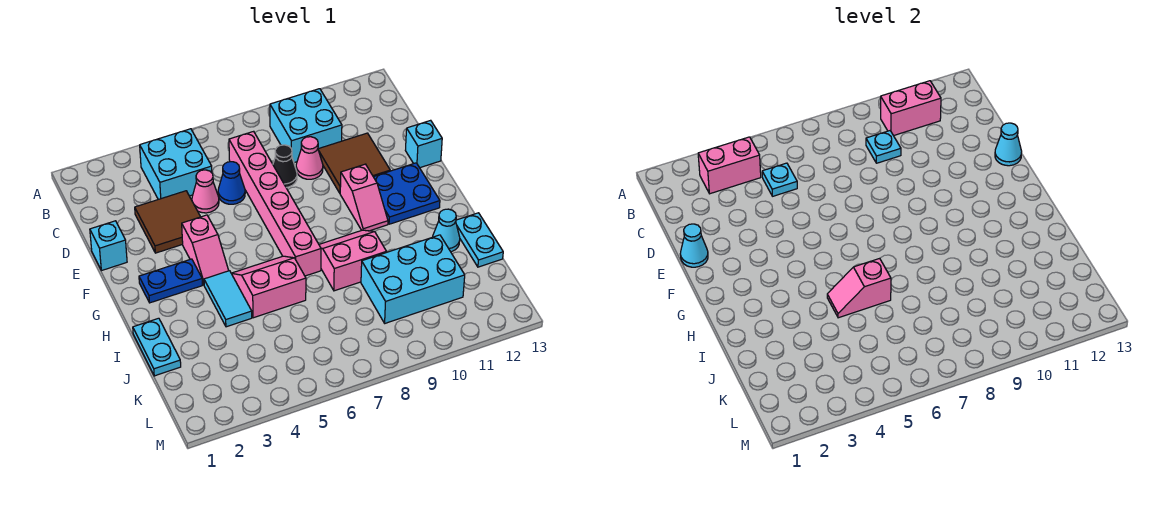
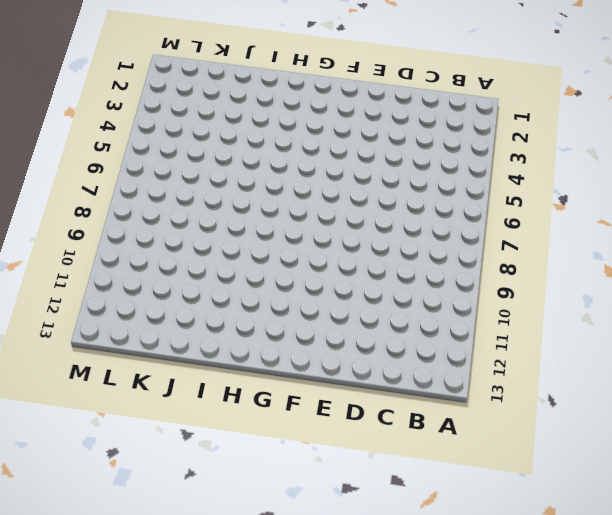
none -> cyan 2x2 brick [140,129,212,199]
none -> cyan 2x2 brick [270,89,342,163]
none -> pink 1x6 brick [229,131,321,276]

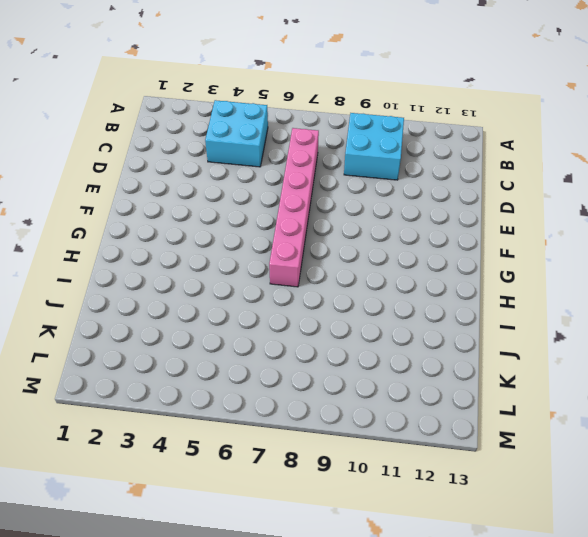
none -> brown 2x2 tile [135,191,200,253]
none -> pink 1x1 cone [192,170,219,213]
none -> blue 1x1 cone [218,162,245,204]

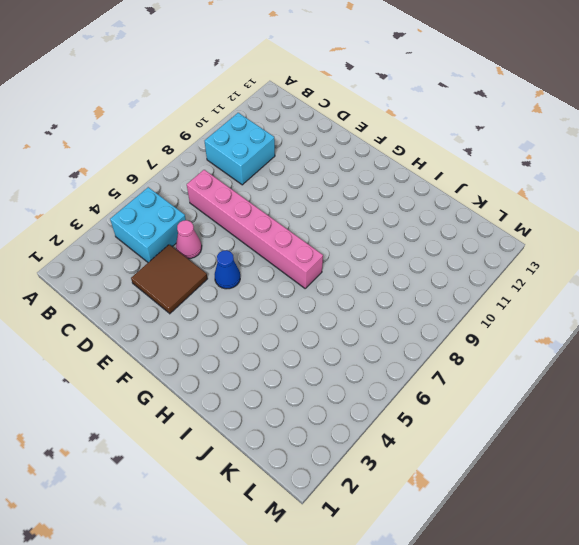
blue 1x1 cone [215,250,240,289] -> blue 1x1 cone moved to [218,162,245,204]
none -> black 1x1 cone [273,145,297,187]
none -> pink 1x1 cone [296,137,323,179]
none -> brown 2x2 tile [318,133,390,193]

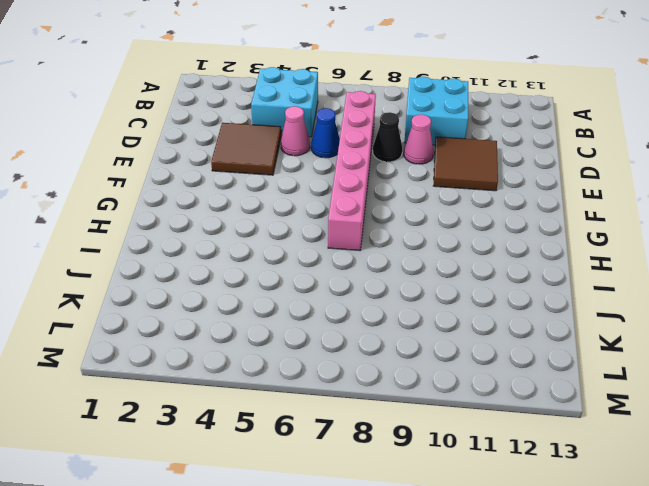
none -> cyan 1x1 brick [90,221,127,271]
none -> cyan 1x1 brick [405,120,442,168]
none -> pink 1x2 slope [182,215,229,284]

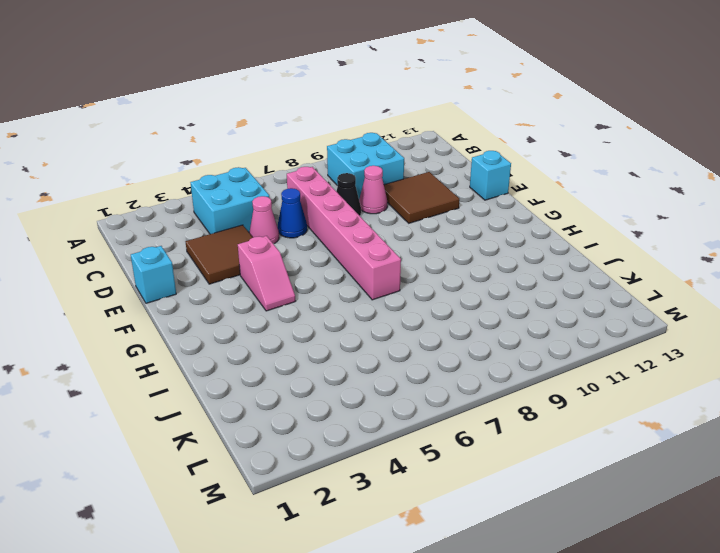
none -> pink 1x2 slope [340,164,388,231]
none -> blue 2x2 plate [374,163,440,224]
none -> blue 1x2 plate [139,259,202,303]

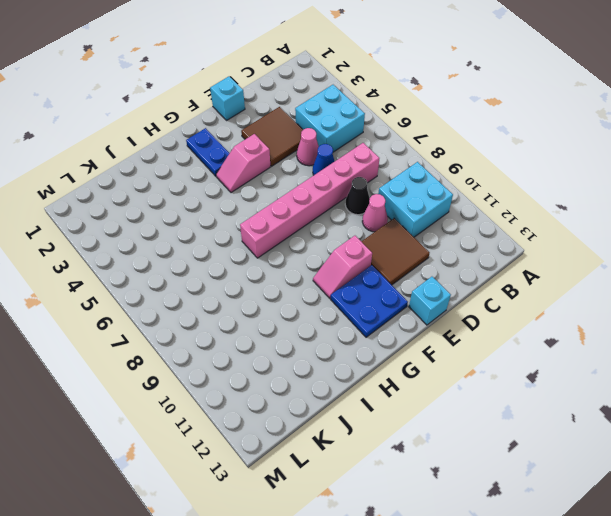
none -> cyan 1x2 tile [204,271,252,327]
none -> pink 2x2 slope [231,256,306,318]
none -> pink 2x2 slope [319,230,387,291]

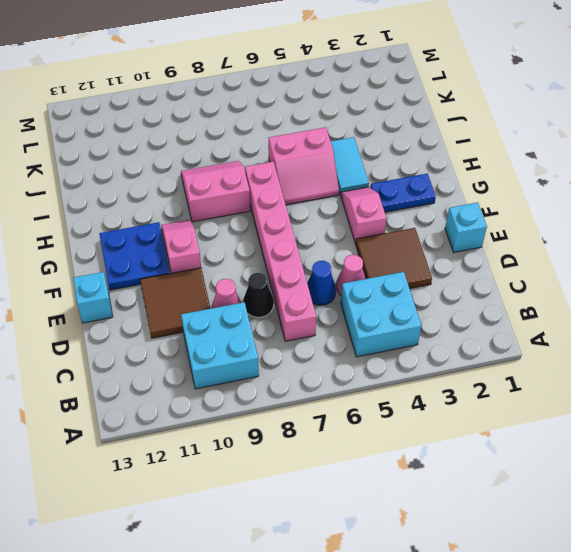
pink 2x2 slope [181,161,250,222] -> pink 2x2 slope turned to [319,230,387,291]
none -> cyan 1x2 plate [133,318,181,376]
none -> cyan 1x1 cone [433,209,460,252]
none -> cyan 1x2 plate [456,213,503,267]

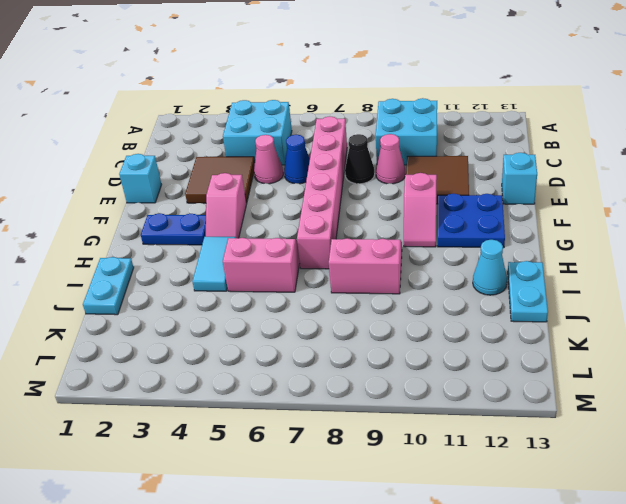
none -> cyan 2x3 brick [361,235,465,323]
none -> pink 1x2 brick [698,137,761,194]
none -> pink 1x2 brick [881,81,941,136]

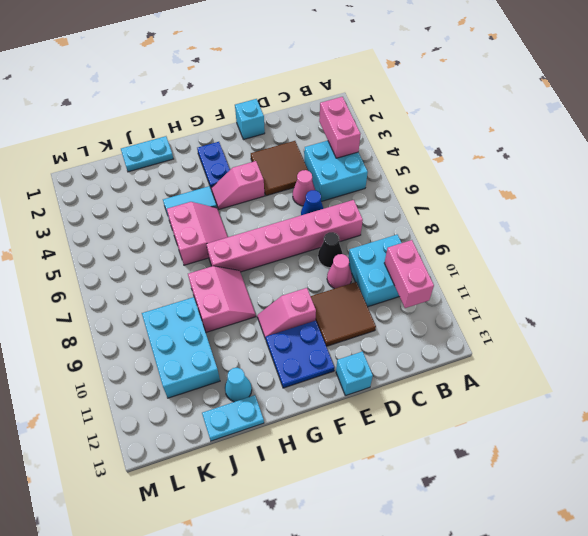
none -> cyan 1x1 plate [762,163,797,196]
none -> cyan 1x1 plate [866,131,901,163]
none -> cyan 1x1 cone [680,224,708,267]

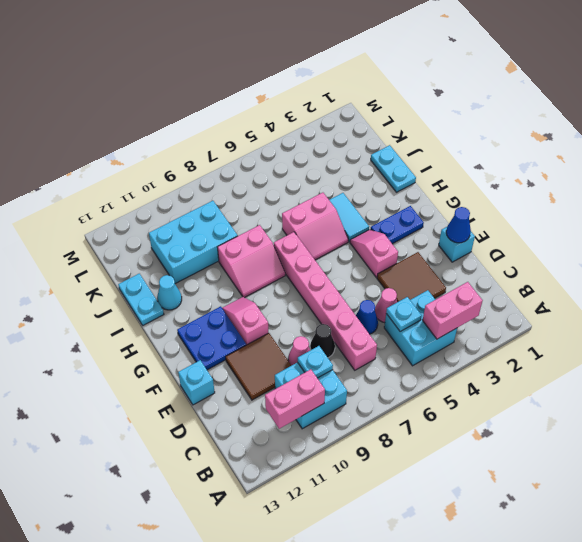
blue 1x1 cone [446,207,471,243] -> cyan 1x1 cone [680,224,708,267]
none -> cyan 1x1 cone [995,123,1022,166]
none -> pink 1x2 slope [827,258,891,318]

